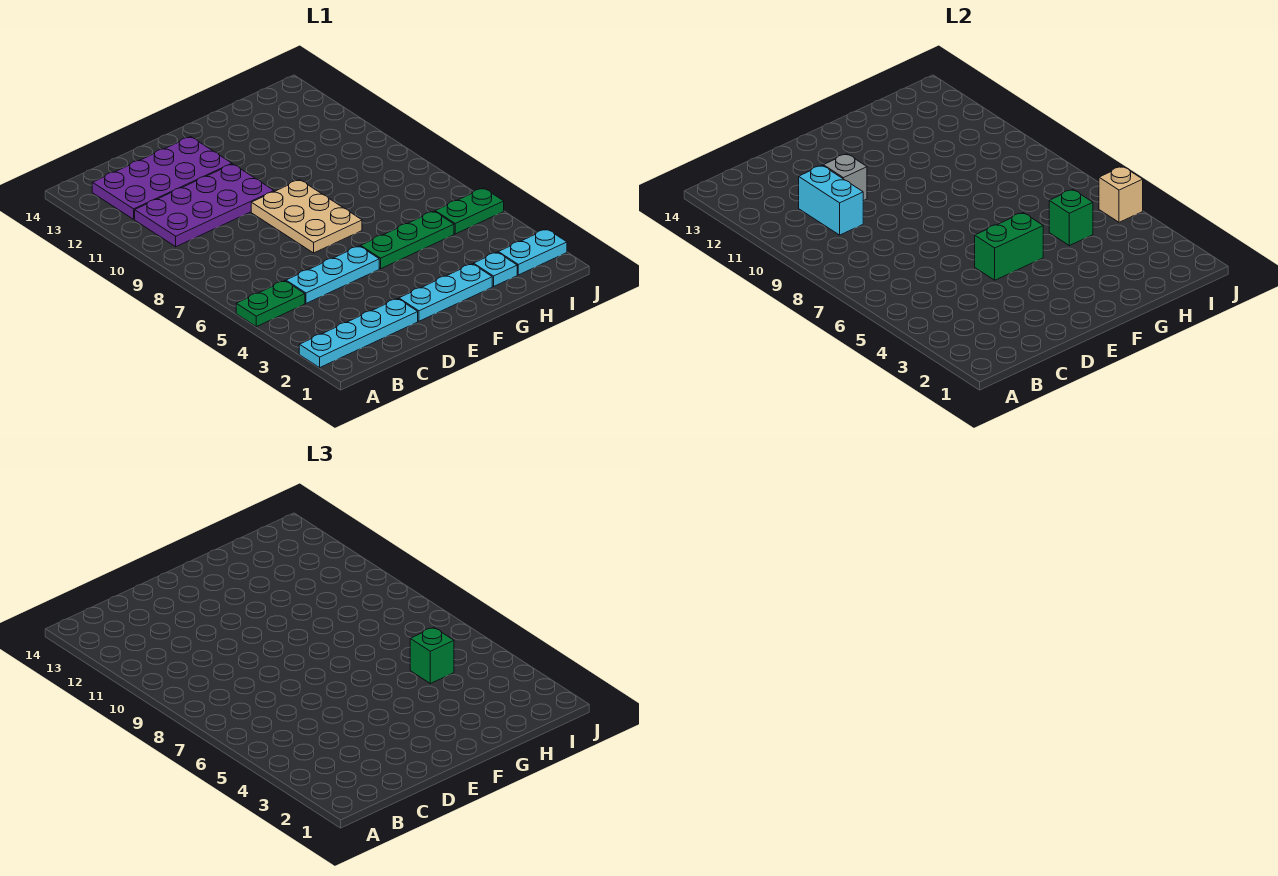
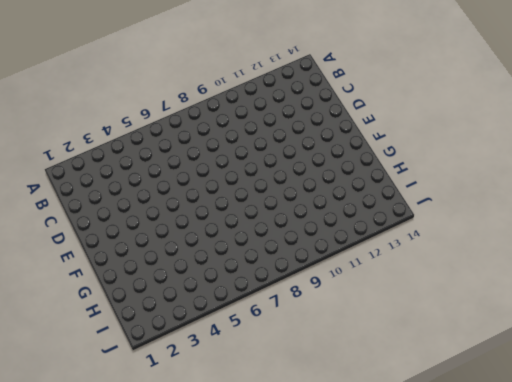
none -> cyan 1x4 plate [299,299,418,368]
none -> green 1x2 plate [236,281,305,327]
none -> purple 2x4 plate [135,164,274,247]

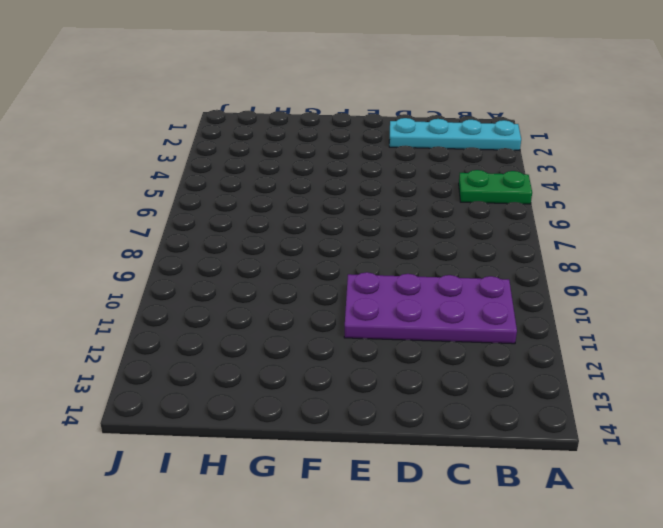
none -> purple 2x4 plate [92,137,232,219]
none -> cyan 1x3 plate [286,246,379,303]
none -> cyan 1x3 plate [399,264,492,321]

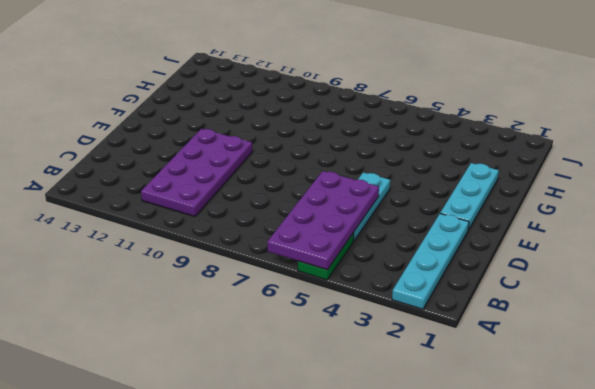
purple 2x4 plate [267,171,379,270] -> purple 2x4 plate moved to [92,137,232,219]
none -> tan 2x3 plate [251,180,362,253]
none -> green 1x3 plate [361,211,454,269]
none -> cyan 1x1 plate [474,252,517,286]

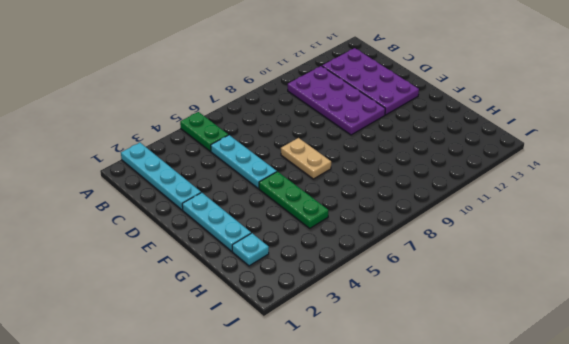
tan 1x2 plate [281,138,331,179] -> tan 2x3 plate [251,180,362,253]
none -> cyan 1x2 plate [498,229,567,275]
none -> green 1x2 plate [435,188,504,234]
none -> cyan 1x2 brick [799,165,863,235]

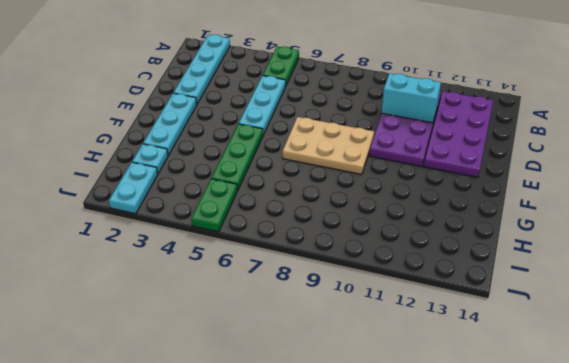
none -> grey 1x1 brick [823,154,867,201]
none -> green 1x2 brick [975,213,1043,280]
none -> green 1x1 brick [1049,190,1093,246]

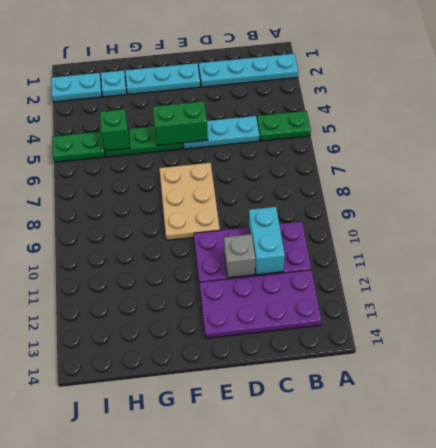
none -> tan 1x1 brick [1099,166,1143,222]
none -> green 1x1 brick [410,628,454,684]

